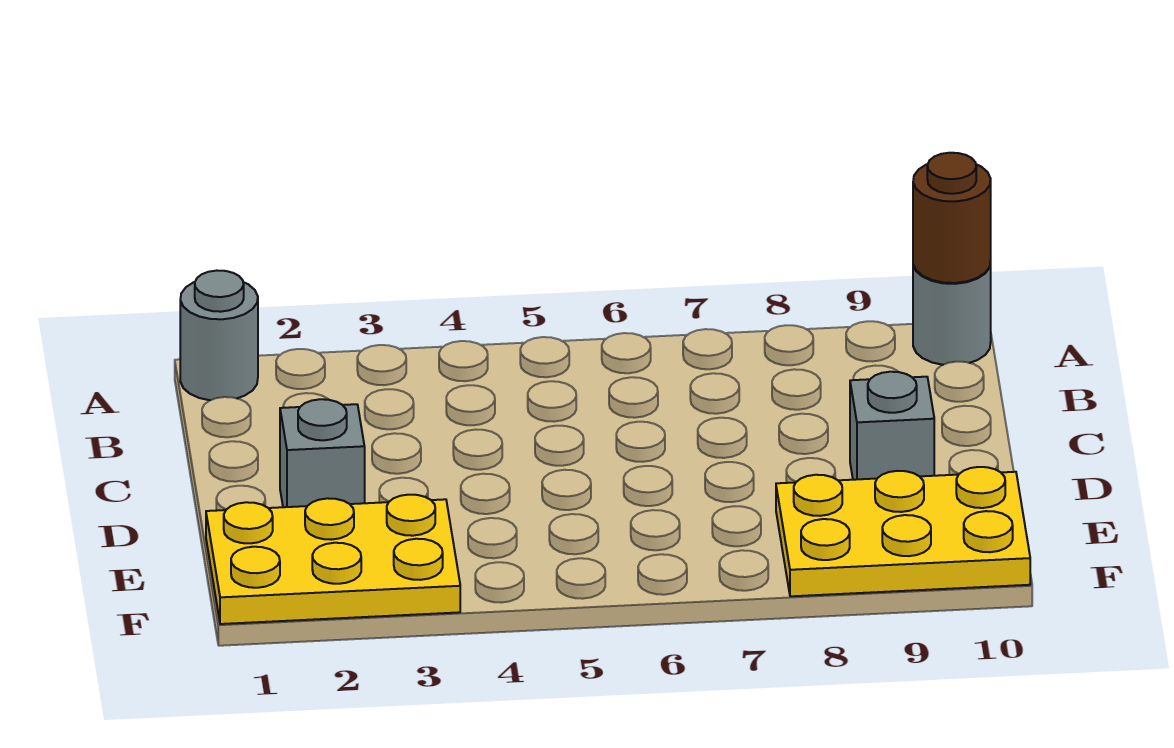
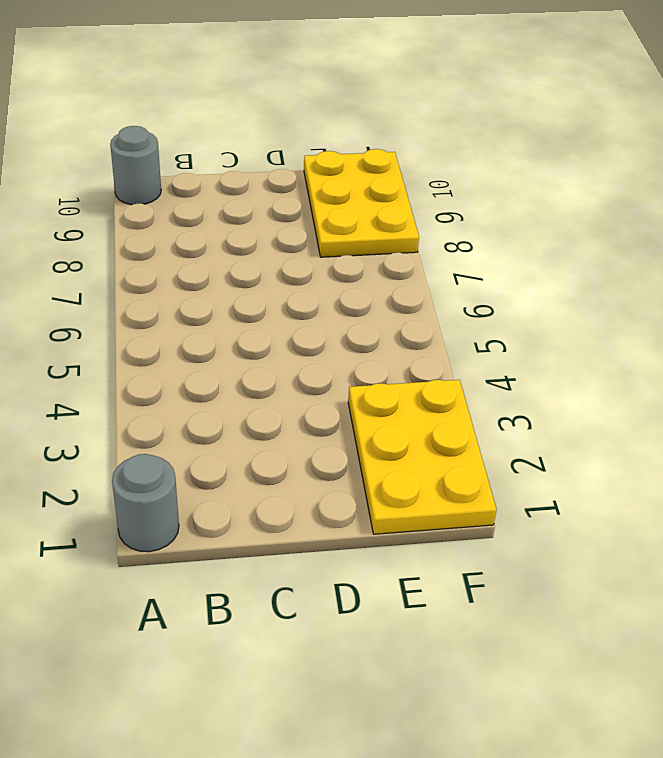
none -> grey 1x1 brick [280,399,365,507]
none -> grey 1x1 brick [850,372,934,480]

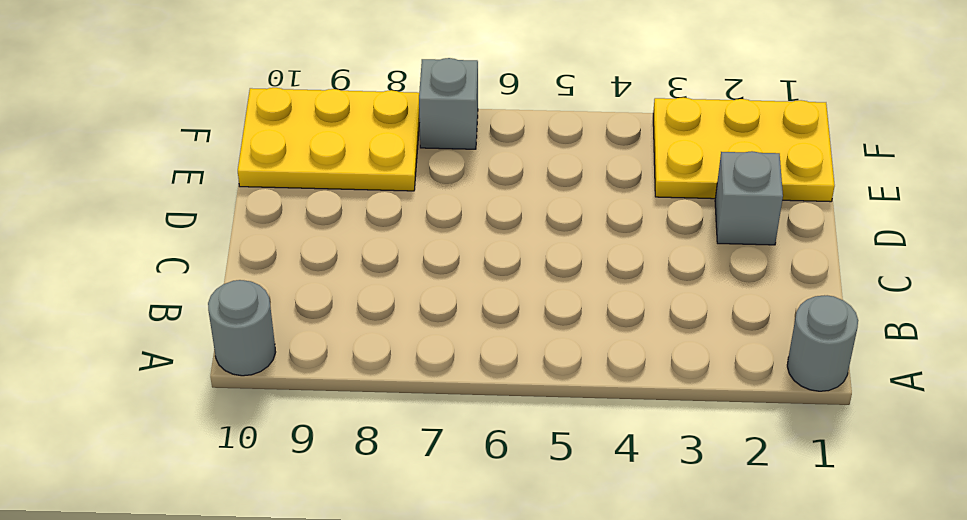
grey 1x1 brick [419,58,478,149] -> grey 1x1 brick moved to [850,372,934,480]
none -> brown 1x1 round brick [913,153,991,283]

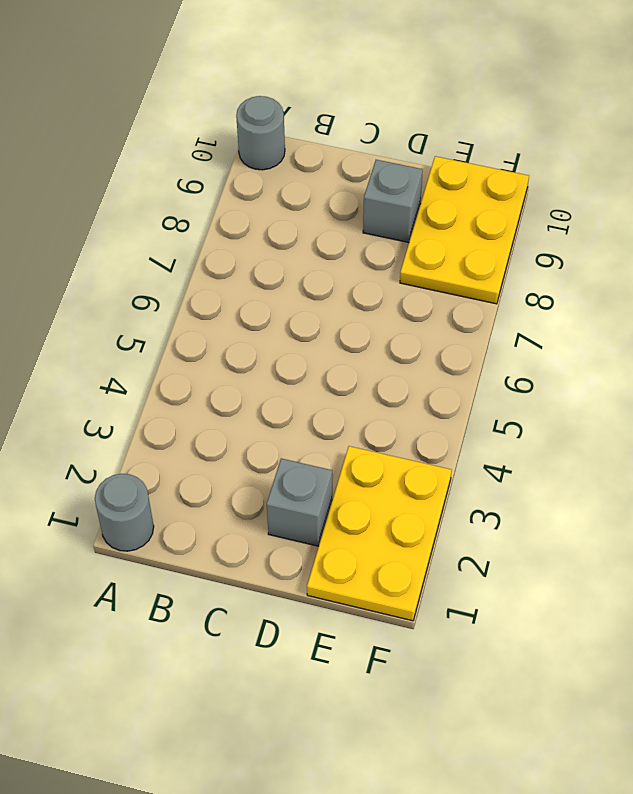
none -> brown 1x1 round brick [913,153,991,283]

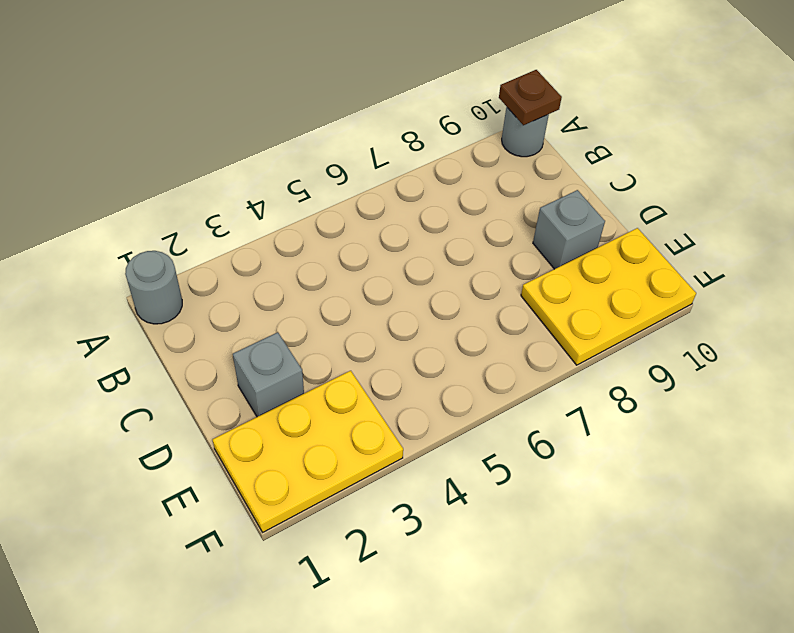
brown 1x1 plate [499,70,562,125] -> brown 1x1 round brick [913,153,991,283]

